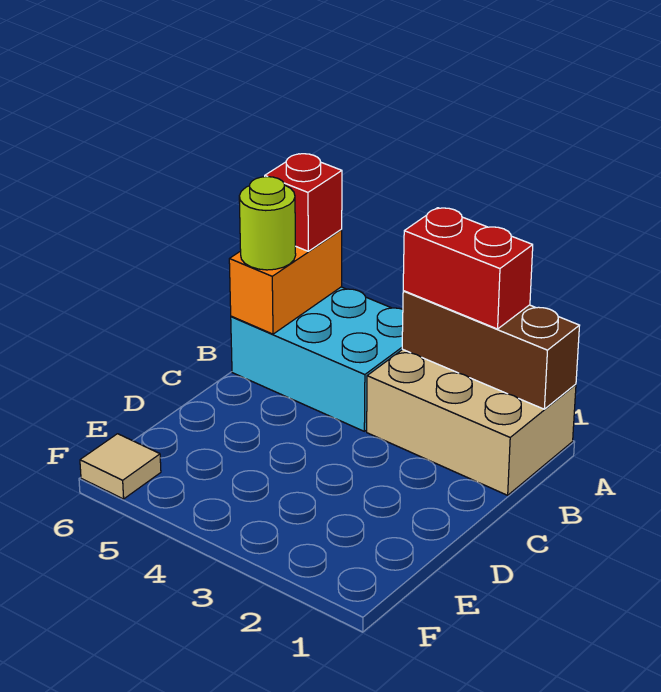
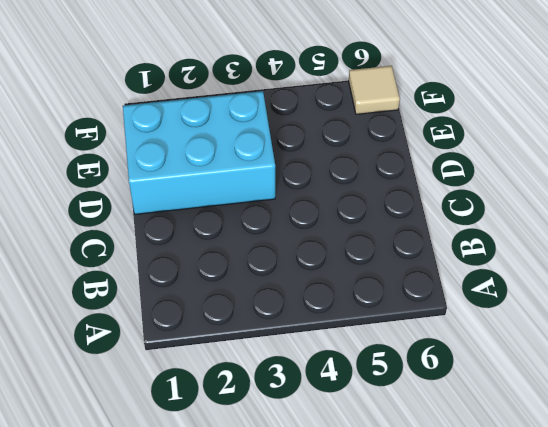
cyan 2x3 brick [123,91,275,214] -> cyan 2x3 brick moved to [231,287,403,431]
none -> tan 2x3 brick [367,349,576,495]
none -> brown 1x3 brick [402,291,580,409]

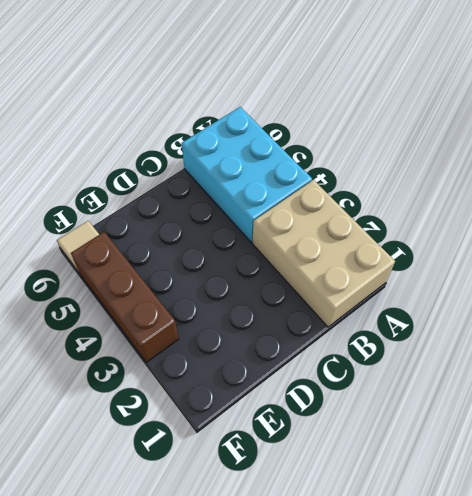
brown 1x3 brick [71,232,179,362] -> brown 1x3 brick moved to [402,291,580,409]
none -> orange 1x2 brick [229,229,342,334]
none -> red 1x2 brick [403,208,533,329]

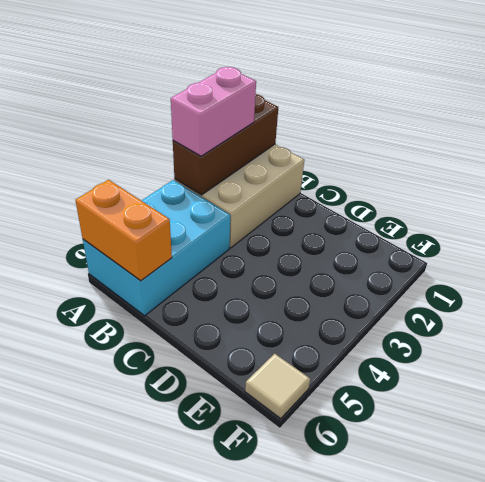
pink 1x2 brick [171,67,256,156] -> red 1x2 brick [403,208,533,329]
none -> red 1x1 brick [265,154,342,251]
none -> lime 1x1 round brick [239,177,296,270]

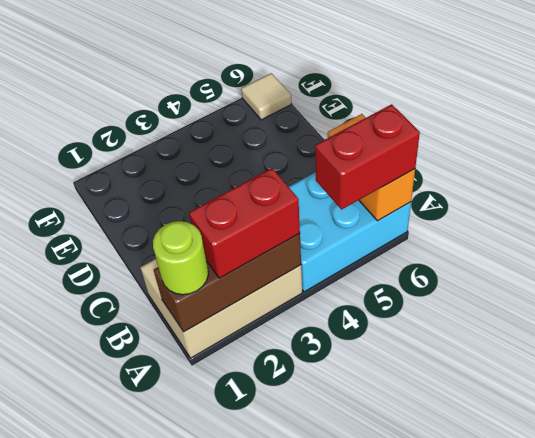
lime 1x1 round brick [153,221,208,295] -> lime 1x1 round brick moved to [239,177,296,270]
red 1x2 brick [315,104,420,210] -> red 1x1 brick [265,154,342,251]

